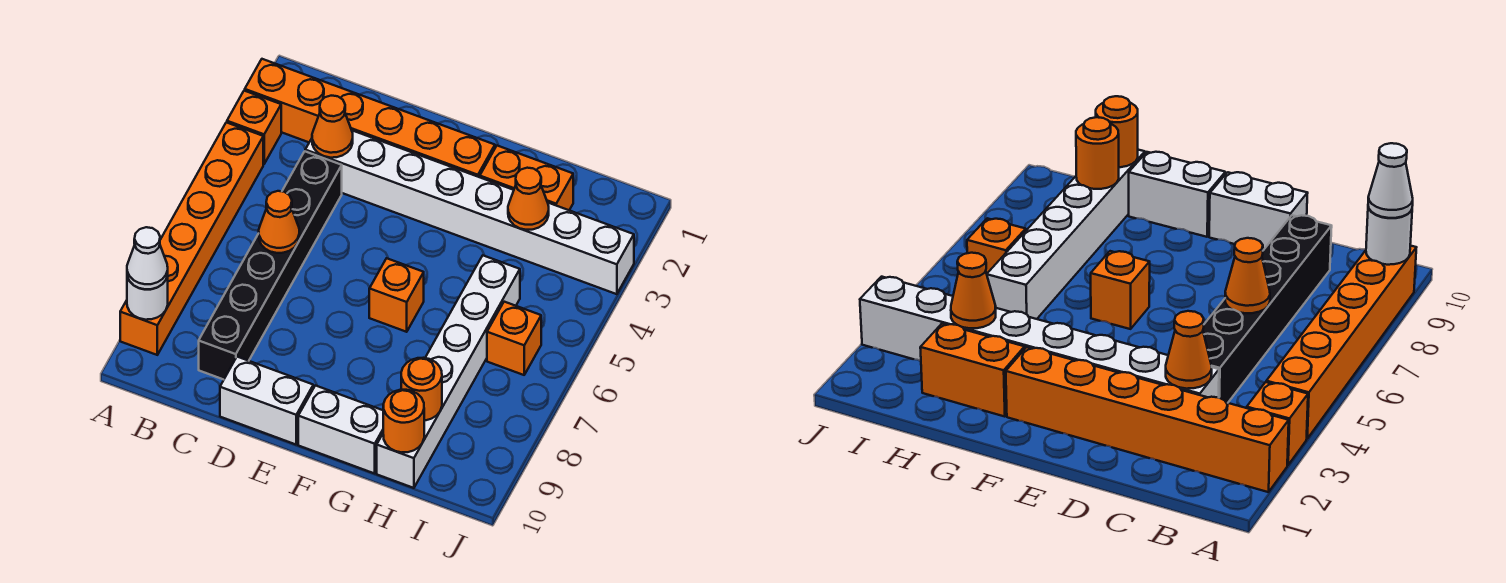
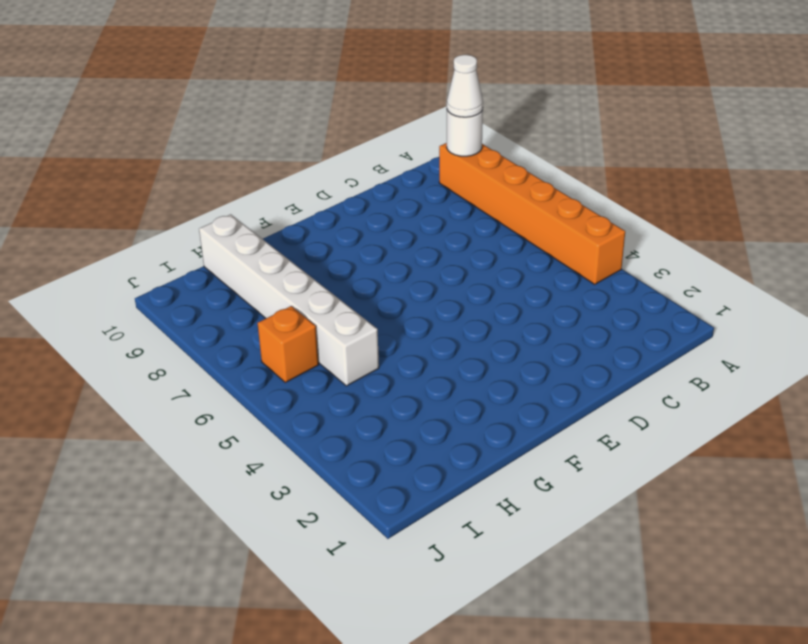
none -> orange 1x6 brick [245,59,495,177]
none -> orange 1x1 brick [227,91,281,164]
none -> white 1x8 brick [305,131,634,294]

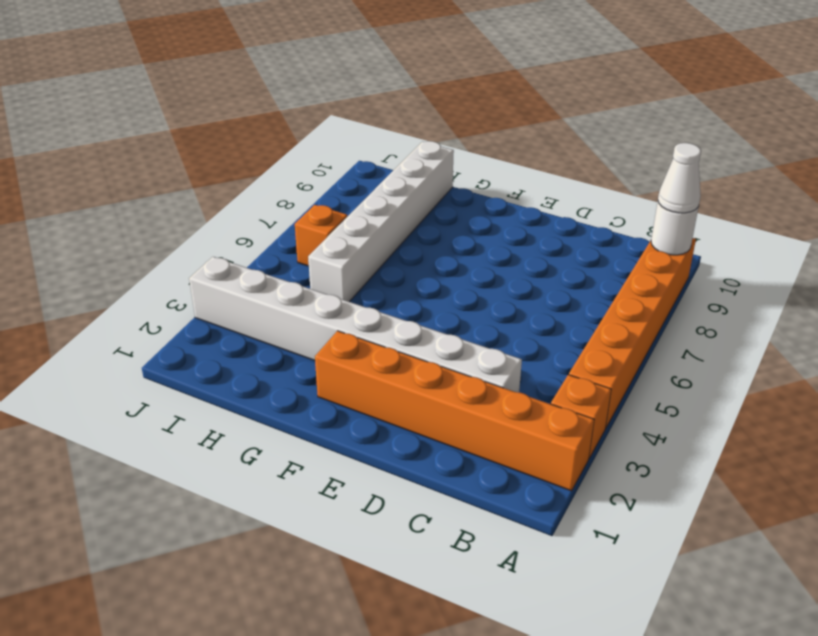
none -> black 1x6 brick [199,151,342,380]
none -> white 1x2 brick [220,357,313,444]
none -> orange 1x1 brick [369,258,424,332]

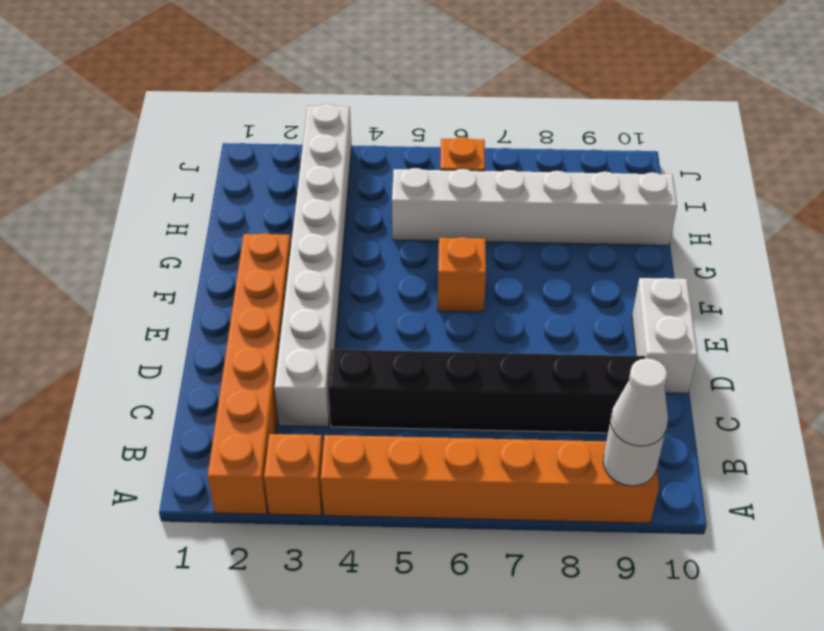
none -> white 1x2 brick [298,386,383,473]
none -> orange 1x2 brick [480,146,573,210]
none -> orange 1x1 cone [312,96,353,158]

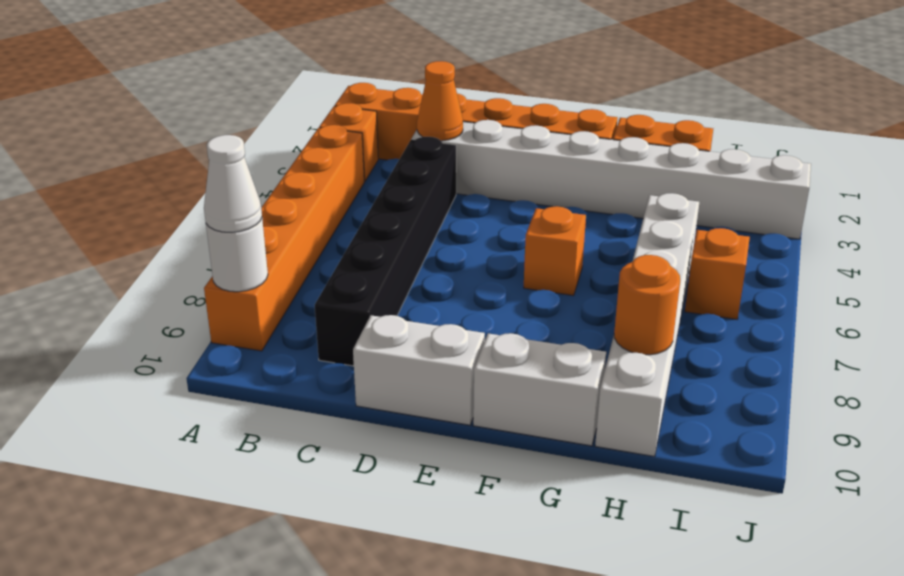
none -> orange 1x1 cone [259,191,299,253]
none -> orange 1x1 cone [508,168,549,230]
none -> orange 1x1 round brick [383,390,424,452]

